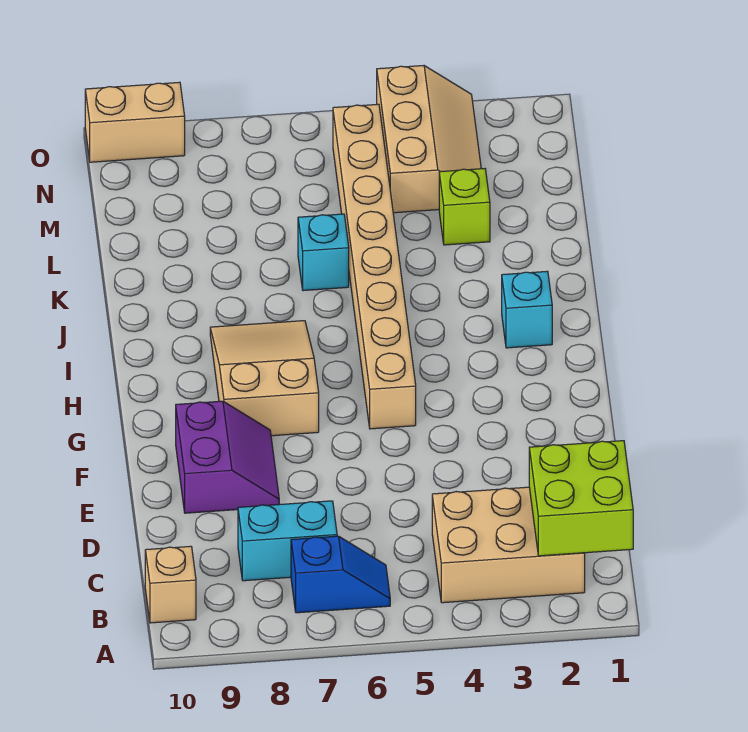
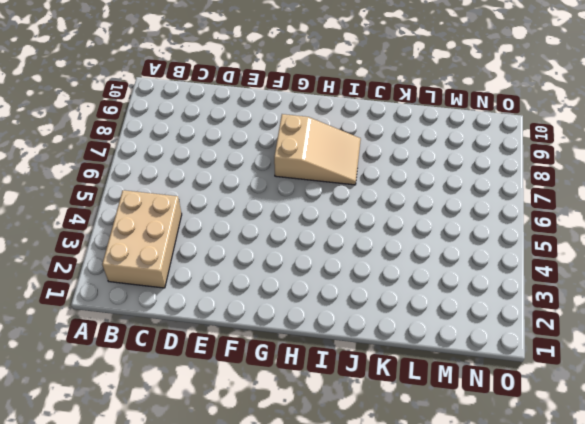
none -> blue 1x2 slope [291,536,390,613]
none -> tan 1x1 brick [145,546,196,623]
none -> cyan 1x2 brick [238,501,337,581]

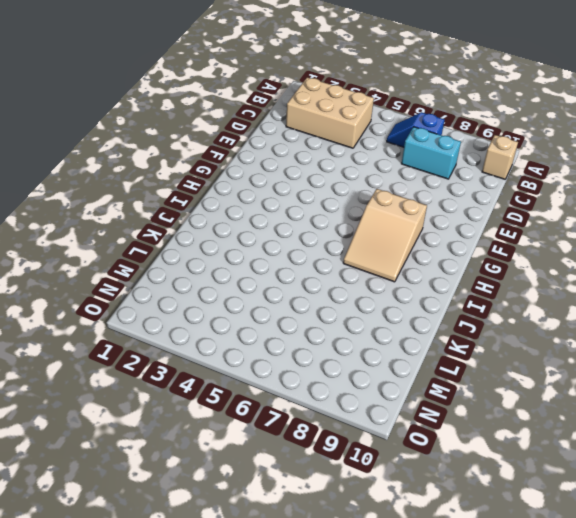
none -> purple 2x2 slope [176,401,279,513]
none -> tan 1x8 brick [333,104,416,429]
none -> cyan 1x1 brick [502,271,552,348]

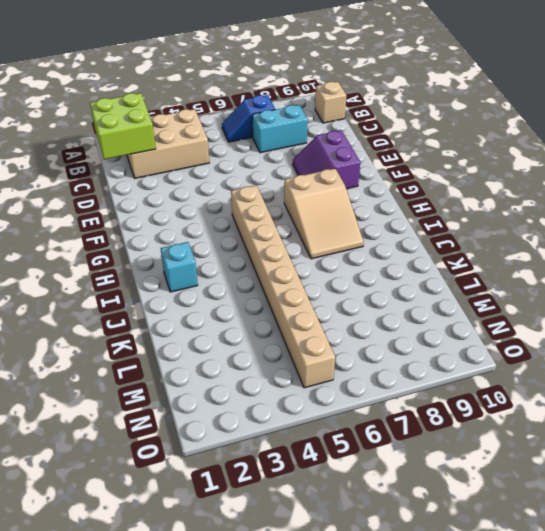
none -> cyan 1x1 brick [298,214,349,291]
none -> lime 1x1 brick [439,169,490,245]
none -> tan 2x3 slope [377,66,481,213]

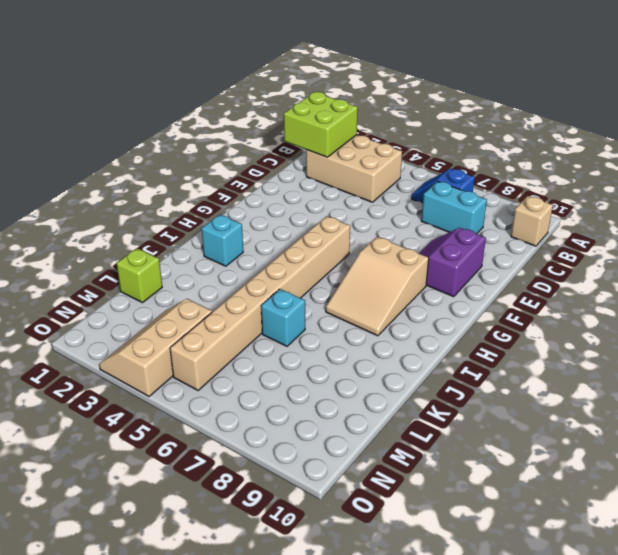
lime 1x1 brick [117,248,162,303] -> lime 1x1 brick moved to [439,169,490,245]
none -> tan 1x2 brick [85,82,185,162]

